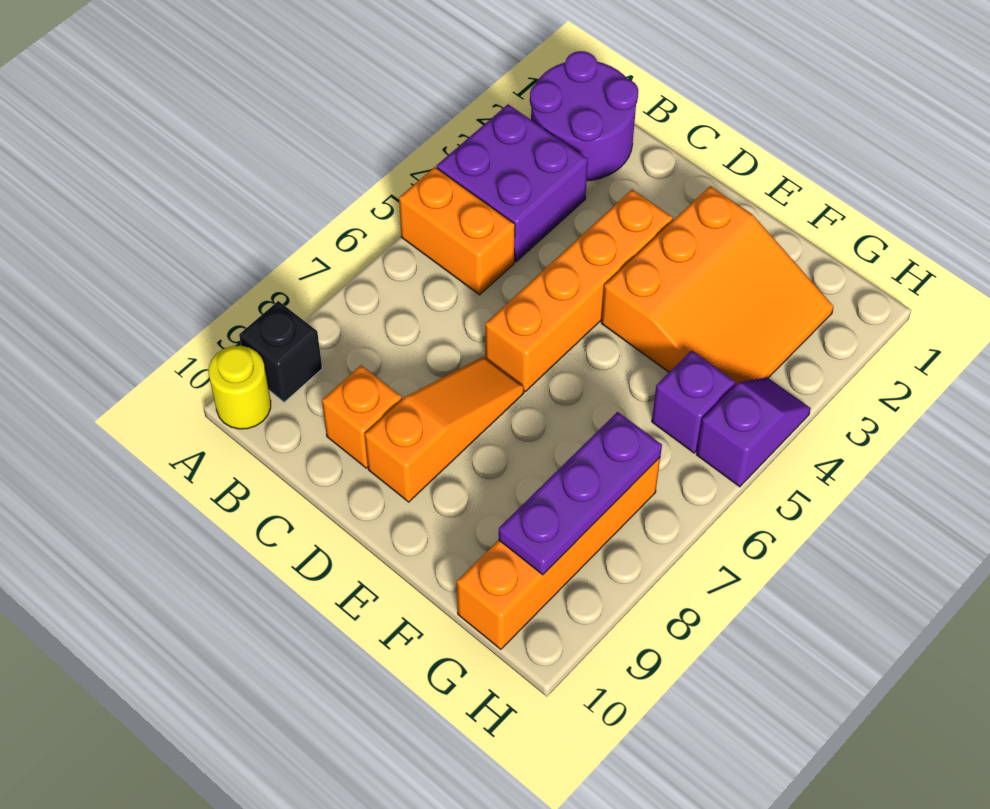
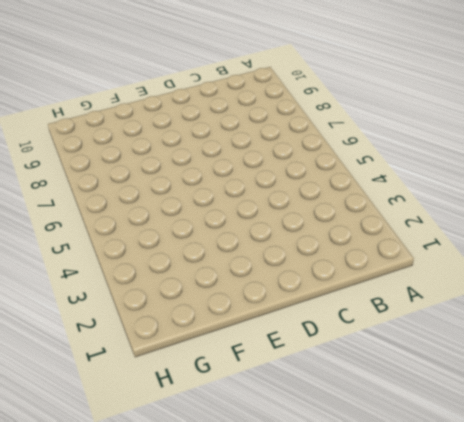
none -> purple 2x2 round brick [530,51,638,181]
none -> purple 2x2 brick [437,104,588,262]
none -> orange 1x2 brick [399,167,515,295]

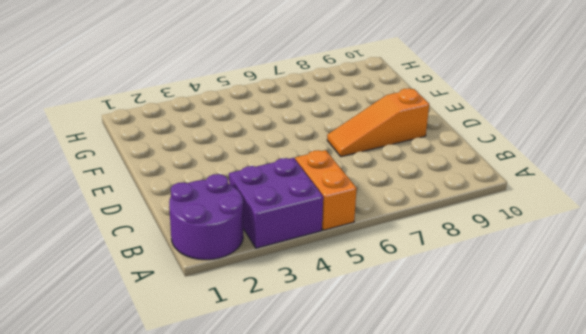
none -> black 1x1 brick [239,301,322,402]
none -> yellow 1x1 round brick [209,346,271,429]
none -> orange 1x1 brick [322,365,402,468]

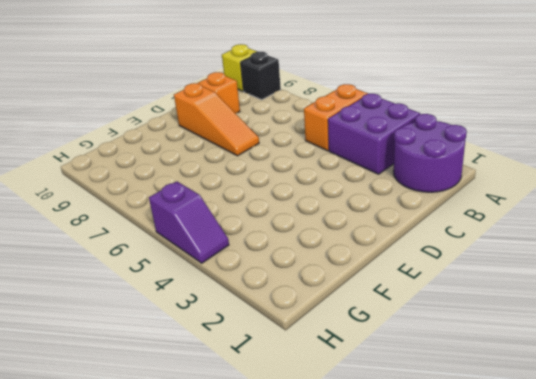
yellow 1x1 brick [222,44,257,91] -> yellow 1x1 round brick [209,346,271,429]
none -> orange 1x4 brick [485,190,673,391]
none -> orange 3x3 slope [601,186,834,385]
none -> purple 1x1 brick [652,351,735,453]

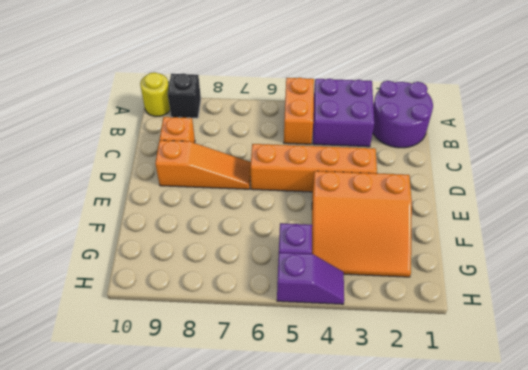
none -> orange 1x4 brick [457,458,660,649]
none -> purple 1x3 plate [499,412,662,575]

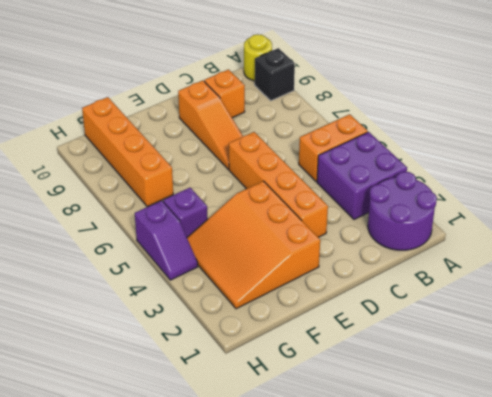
none -> purple 1x3 plate [499,412,662,575]

